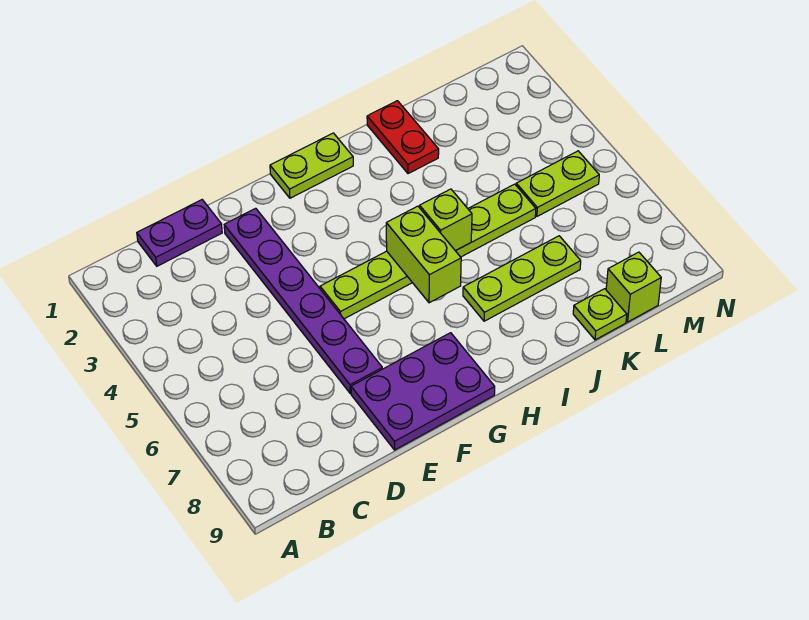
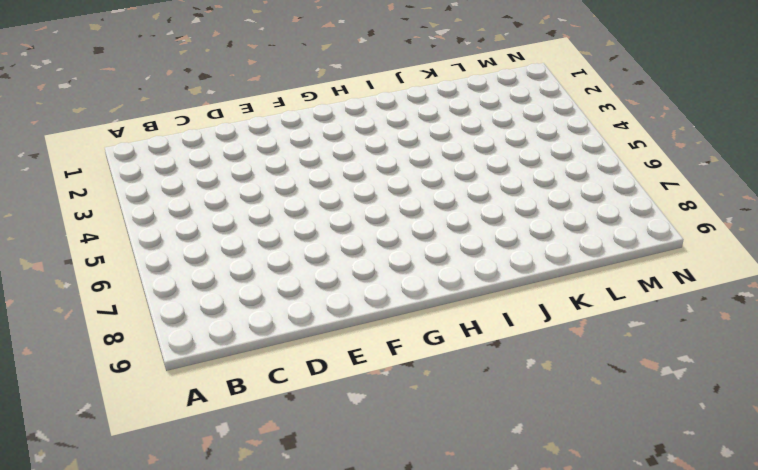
none -> purple 1x2 plate [137,200,222,266]
none -> purple 1x6 plate [224,208,382,393]
none -> purple 2x3 plate [351,333,495,450]

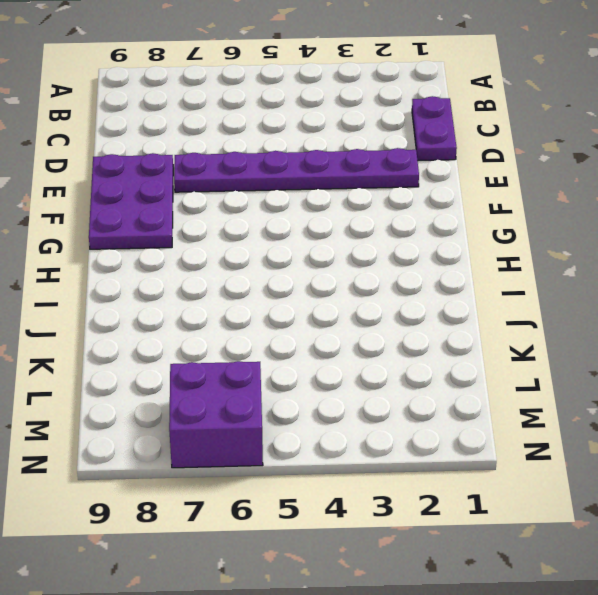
purple 2x2 brick [169,361,263,468] -> none
none -> lime 1x6 plate [320,184,536,319]
none -> lime 1x2 plate [270,133,353,198]
none -> lime 1x3 plate [463,236,581,321]

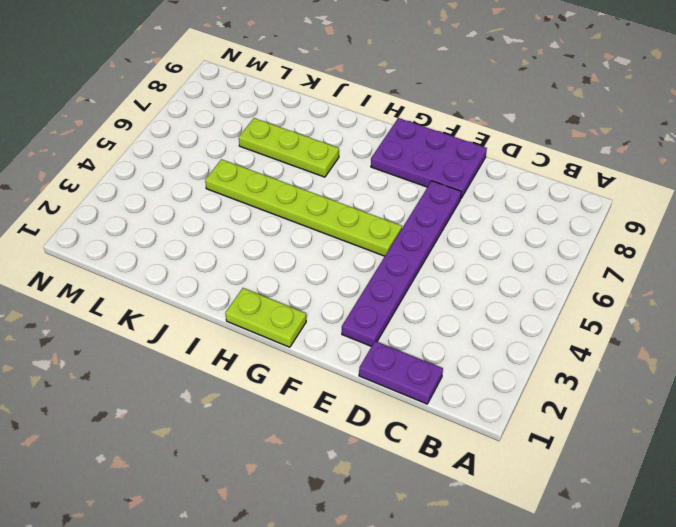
none -> red 1x2 plate [367,101,439,174]
none -> lime 1x1 plate [573,289,627,340]
none -> lime 1x2 plate [516,151,599,216]

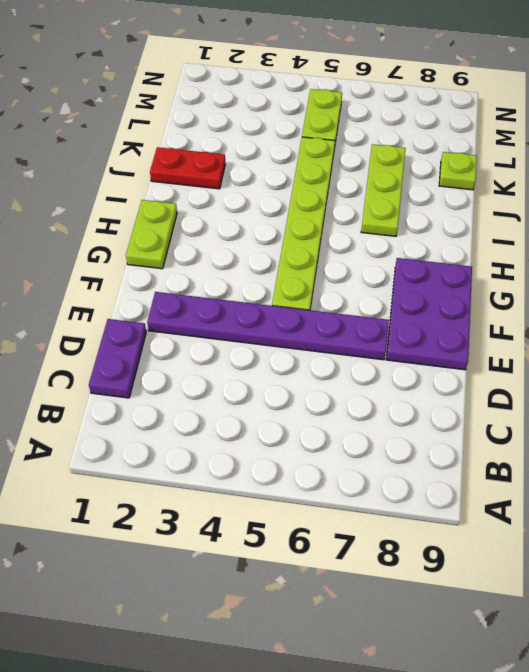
none -> lime 1x1 brick [606,252,661,322]
none -> lime 1x2 brick [386,206,461,303]
none -> lime 1x1 brick [420,189,472,251]

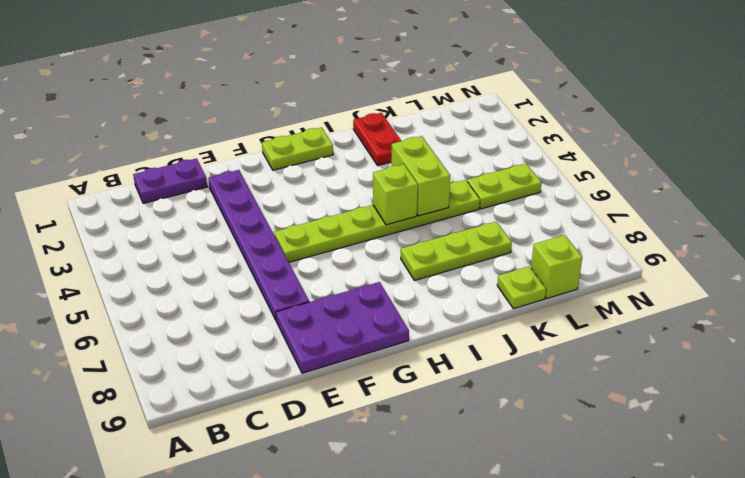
lime 1x2 brick [391,136,450,216] -> lime 1x2 brick moved to [386,206,461,303]

